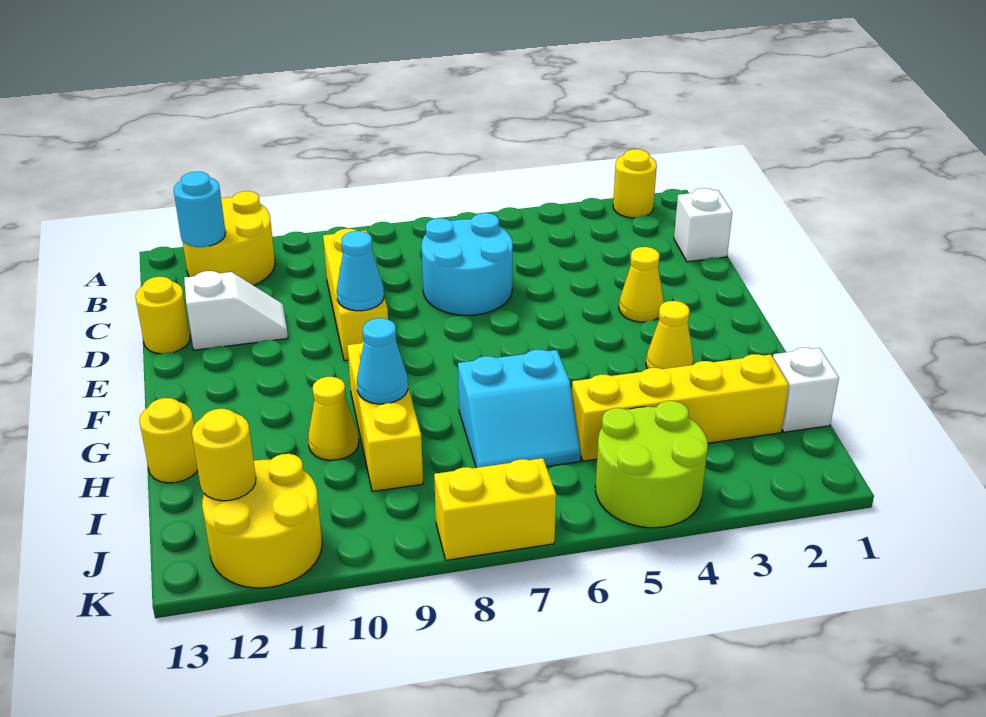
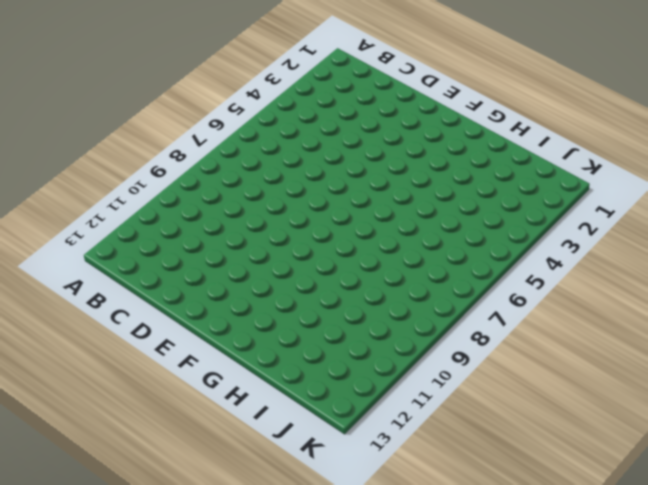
none -> yellow 1x1 round brick [613,149,657,218]
none -> yellow 2x2 round brick [183,191,275,285]
none -> white 1x1 brick [674,188,732,262]

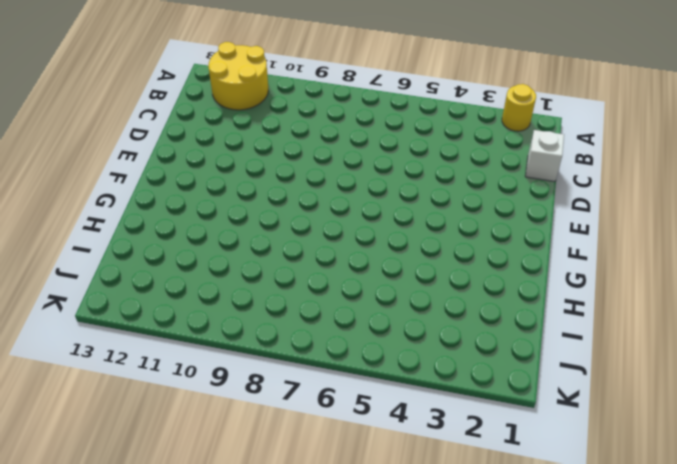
none -> cyan 2x2 round brick [421,213,513,315]
none -> yellow 1x3 brick [323,229,388,361]
none -> white 1x2 slope [184,271,288,350]

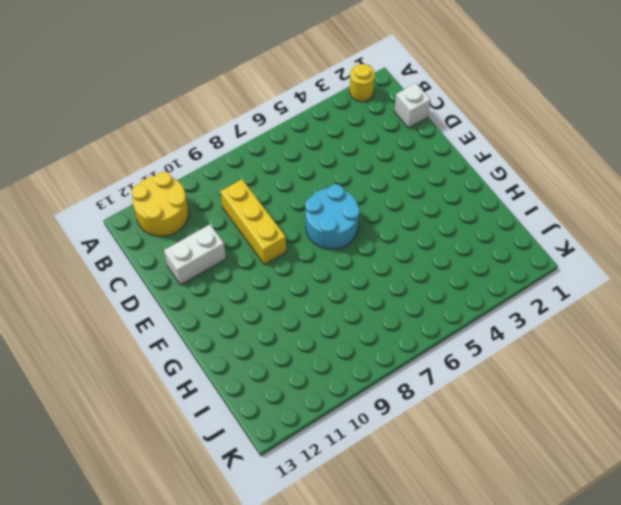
white 1x2 brick [164,225,226,285] -> white 1x2 slope [184,271,288,350]
cyan 2x2 round brick [305,184,360,249] -> cyan 2x2 round brick moved to [421,213,513,315]
none -> yellow 1x1 round brick [135,277,190,354]
none -> yellow 1x1 cone [619,246,664,322]
none -> yellow 1x1 cone [646,301,693,369]

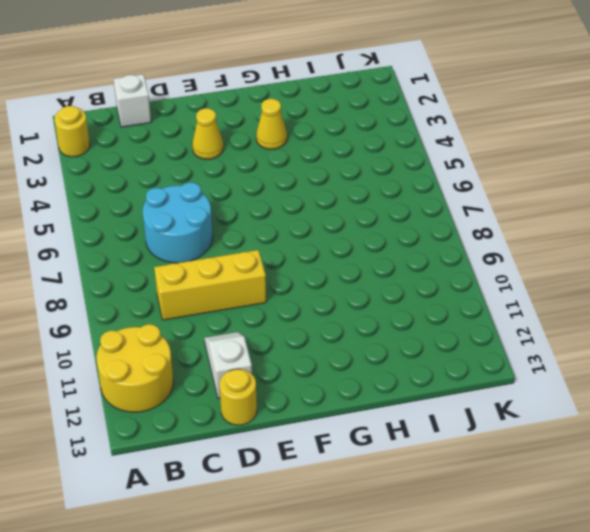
none -> yellow 1x3 brick [347,342,423,492]
none -> cyan 2x2 slope [458,350,581,468]
none -> yellow 1x1 cone [308,377,359,460]

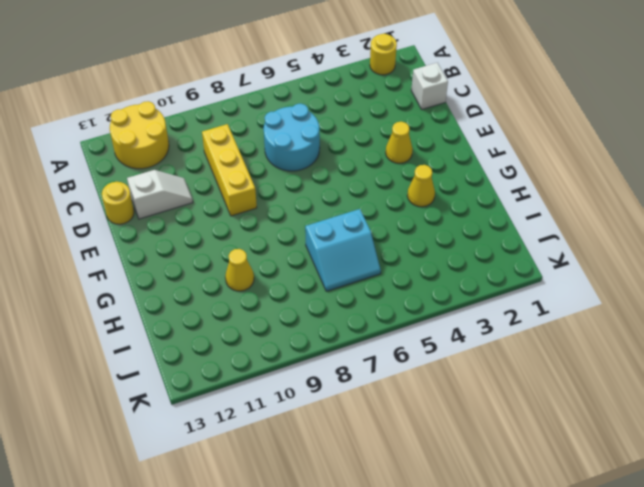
none -> yellow 1x3 brick [347,342,423,492]
none -> yellow 1x1 round brick [139,398,198,483]
none -> white 1x1 brick [773,348,839,432]

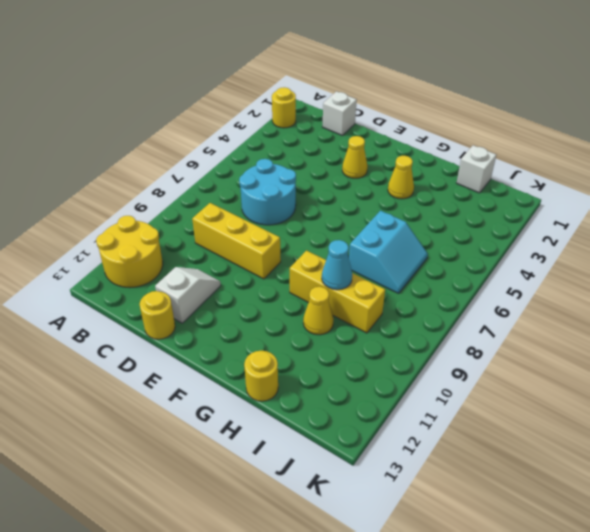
none -> yellow 1x4 brick [572,354,789,461]
none -> lime 2x2 round brick [595,401,708,528]
none -> yellow 2x2 round brick [202,454,322,588]

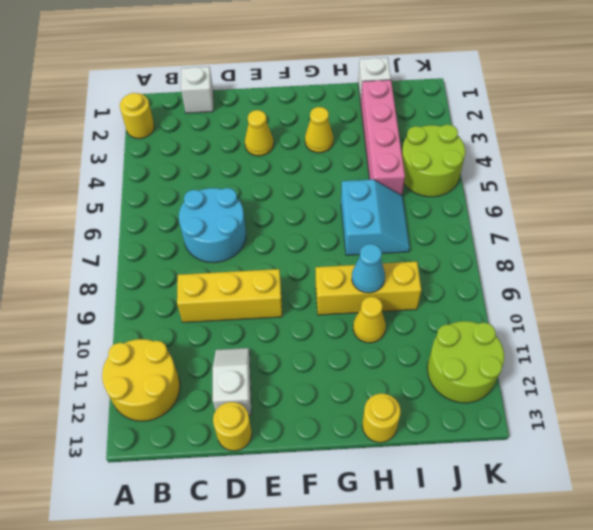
pink 1x4 brick [361,80,405,195] -> yellow 1x4 brick [572,354,789,461]
lime 2x2 round brick [427,321,504,403] -> yellow 2x2 round brick [202,454,322,588]
none -> yellow 1x2 brick [434,458,556,560]
none -> cyan 1x1 round brick [174,172,226,247]
none -> cyan 1x1 cone [337,231,384,311]

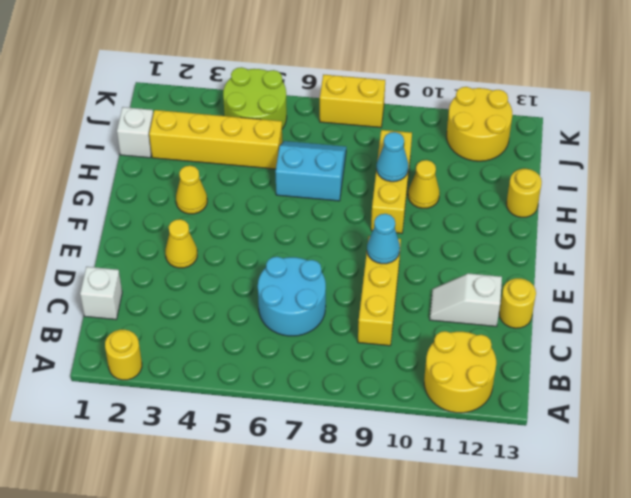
none -> cyan 1x1 round brick [174,172,226,247]
none -> yellow 1x1 round brick [192,409,256,501]

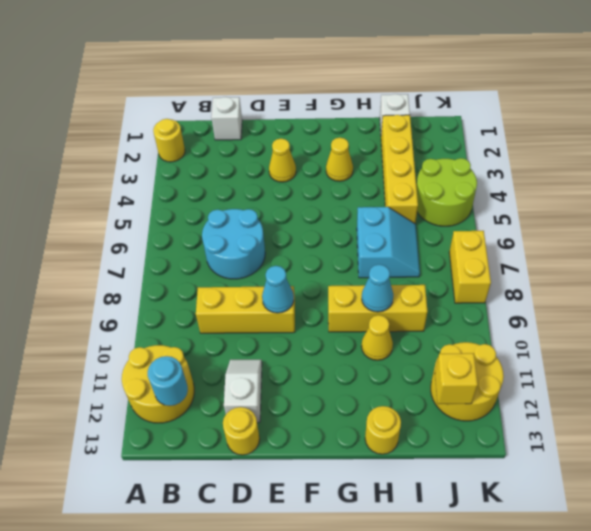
yellow 1x1 brick [435,353,478,404] -> yellow 1x1 round brick [192,409,256,501]

